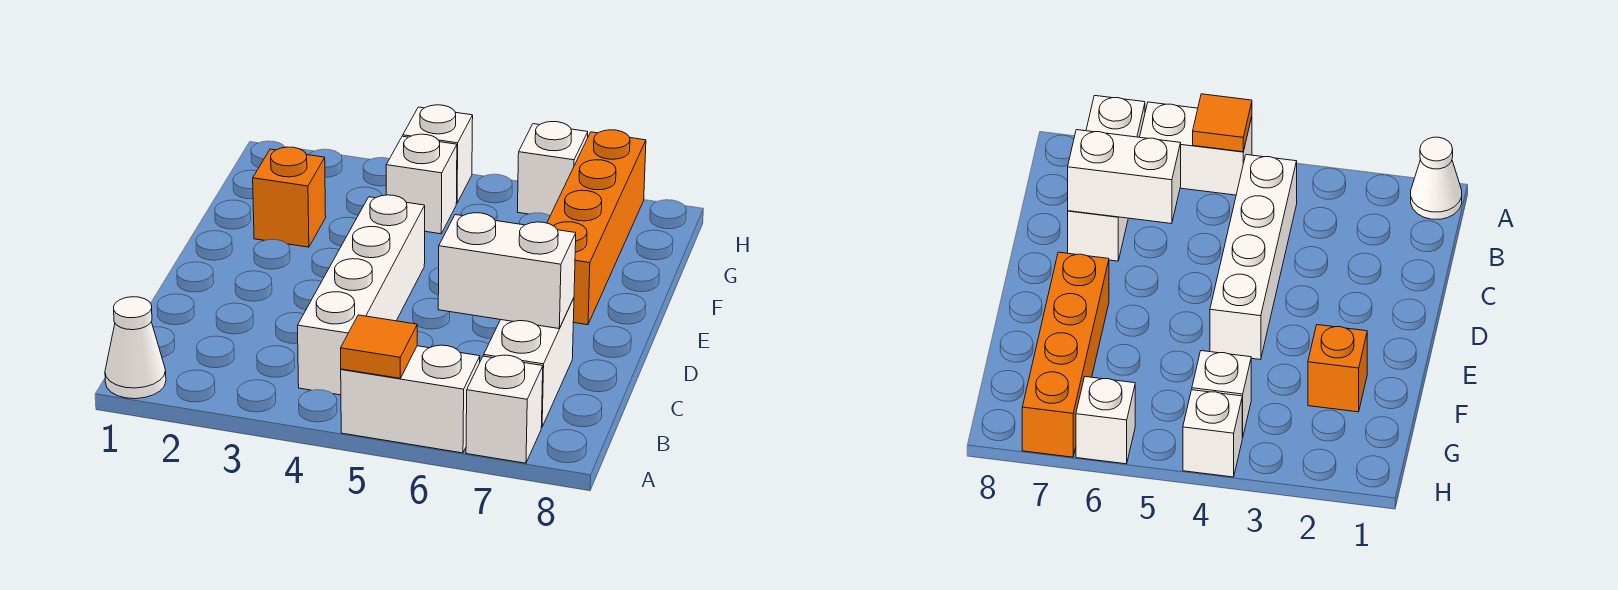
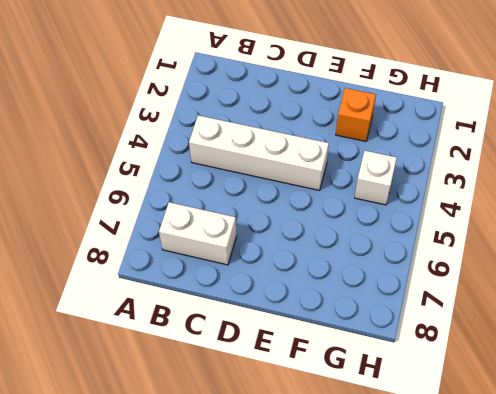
none -> white 1x1 cone [105,297,166,399]
none -> white 1x2 brick [341,345,480,453]
none -> white 1x1 brick [466,355,543,463]

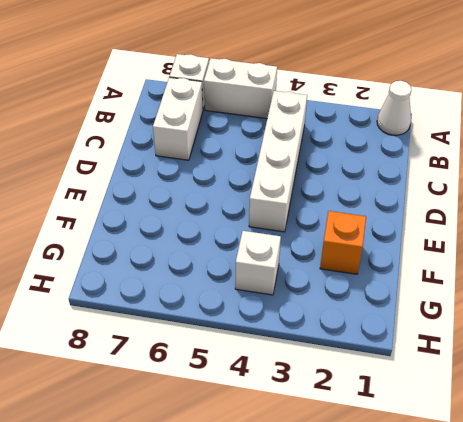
none -> orange 1x4 brick [547,130,646,325]
none -> white 1x1 brick [403,105,473,203]
none -> white 1x1 brick [518,122,588,216]

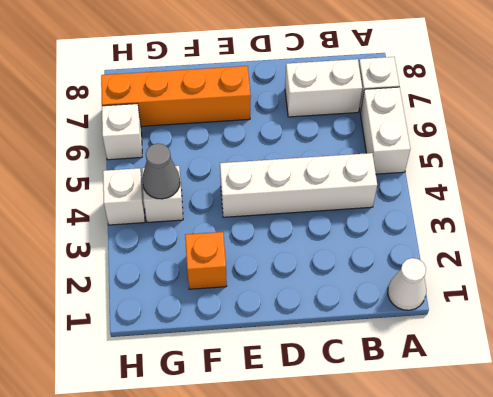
grey 1x1 cone [142,143,180,199] -> none
none -> orange 1x1 tile [341,315,417,378]
none -> white 1x2 brick [438,213,576,329]

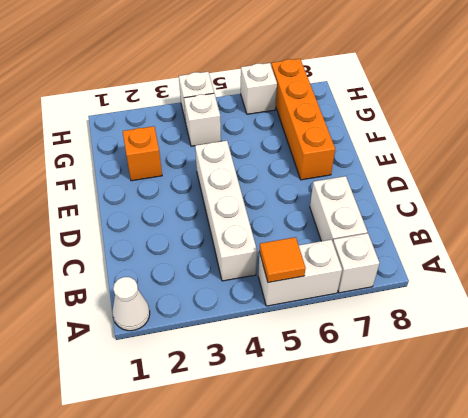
none -> white 1x2 brick [438,213,576,329]

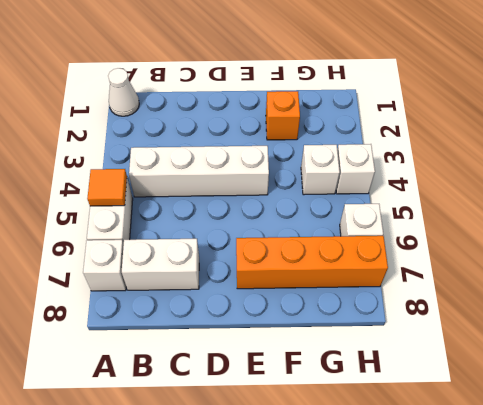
none -> white 1x2 brick [438,213,576,329]

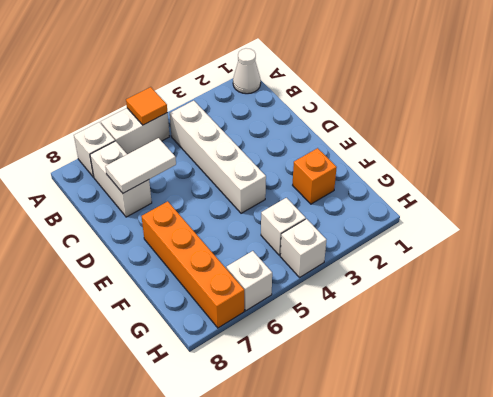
white 1x2 tile [105,138,176,193] -> white 1x2 brick [438,213,576,329]

